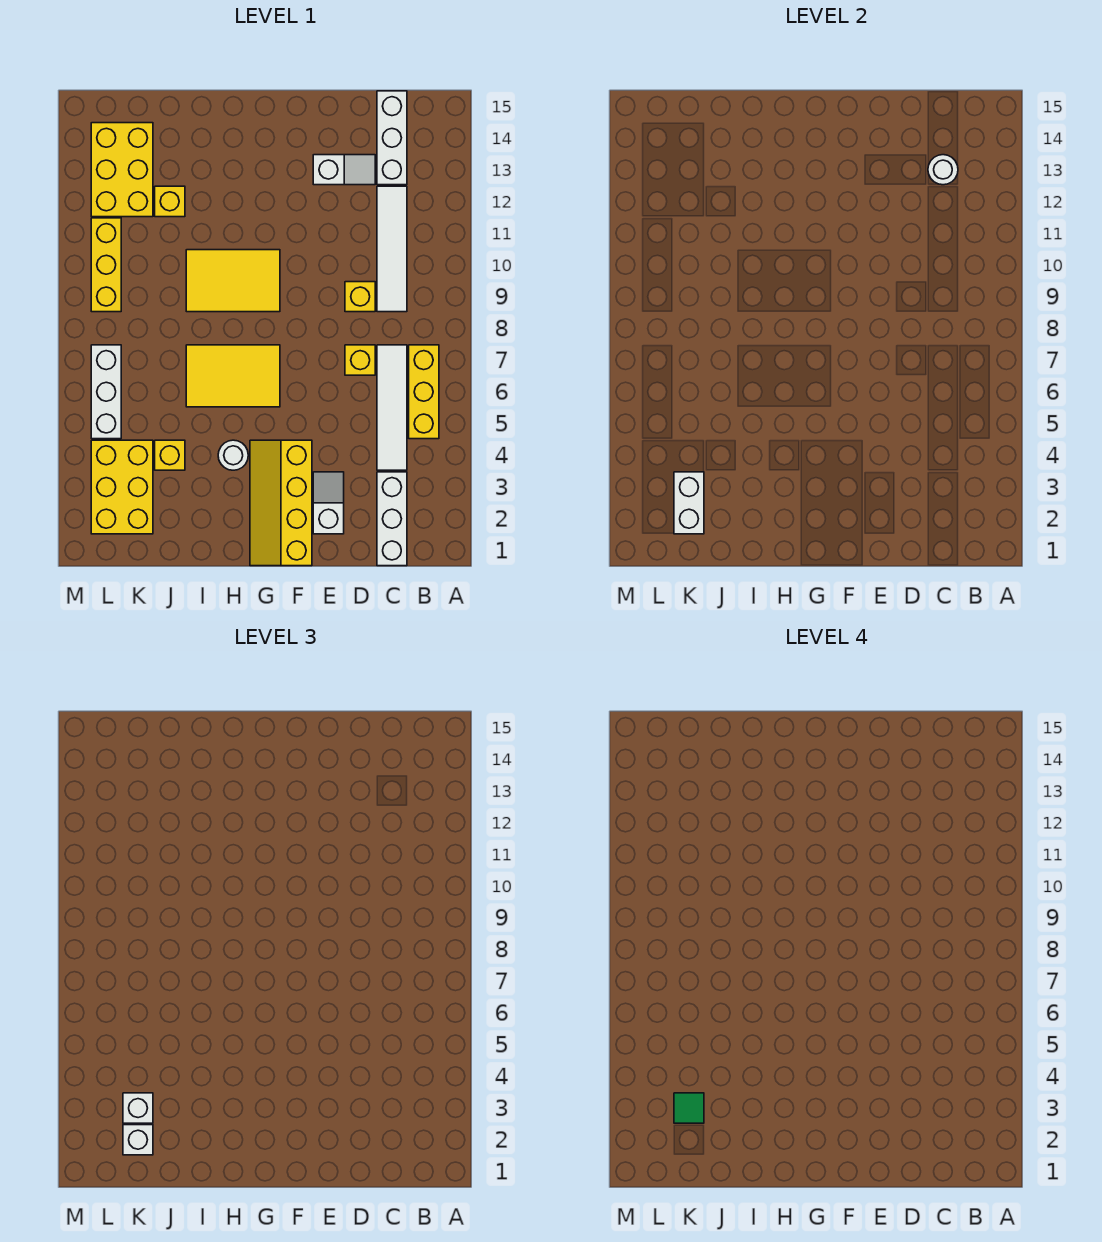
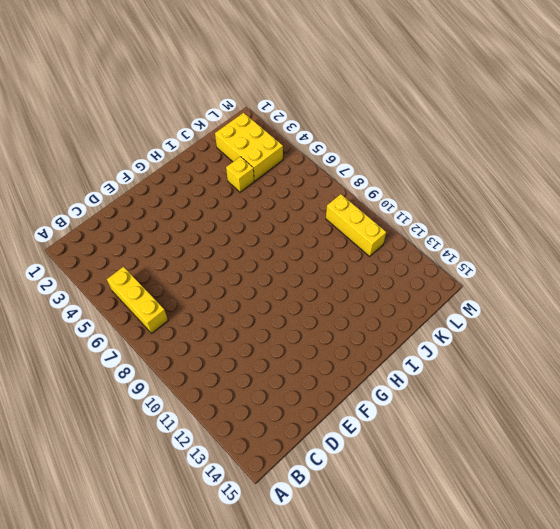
none -> white 1x3 brick [377,472,407,566]
none -> white 1x4 tile [377,345,407,470]
none -> white 1x4 tile [377,186,407,312]

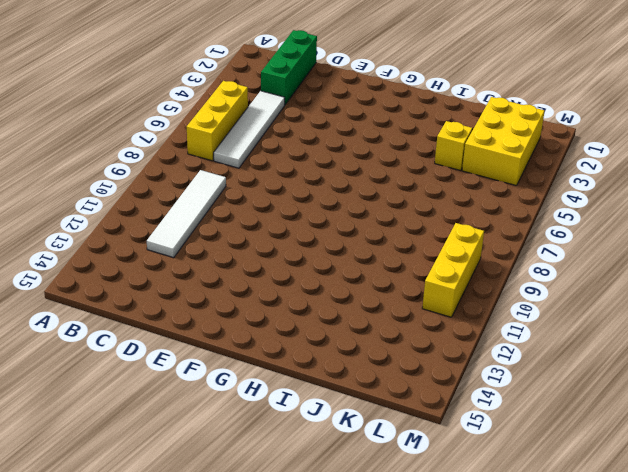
green 1x3 brick [261,30,317,105] -> white 1x3 brick [377,472,407,566]
none -> white 1x3 brick [377,91,407,185]
none -> yellow 1x1 brick [345,345,375,375]
none -> yellow 1x1 brick [345,282,375,312]

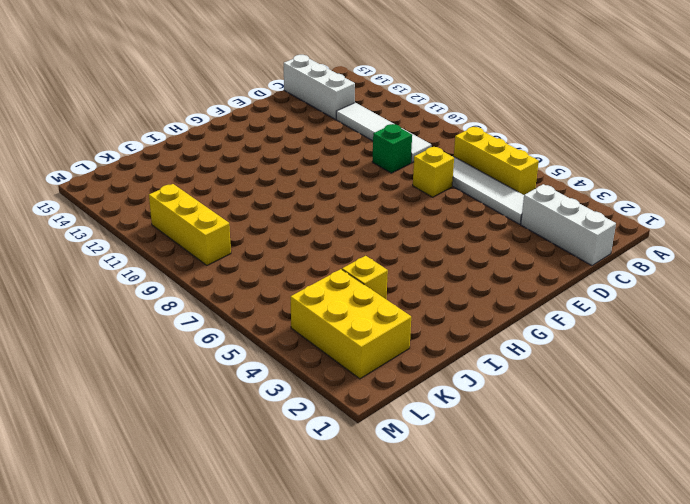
green 1x1 brick [372,124,412,173] -> yellow 1x1 brick [345,282,375,312]
none -> white 1x2 slope [313,155,375,185]
none -> white 1x2 slope [313,472,344,534]
none -> yellow 2x4 slope [250,440,312,566]

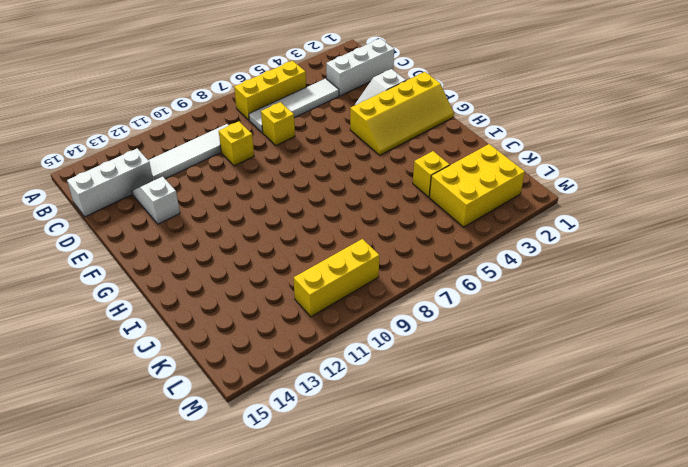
none -> yellow 2x3 tile [186,345,280,407]
none -> yellow 2x3 tile [186,250,280,312]
none -> white 1x1 round brick [218,440,248,470]

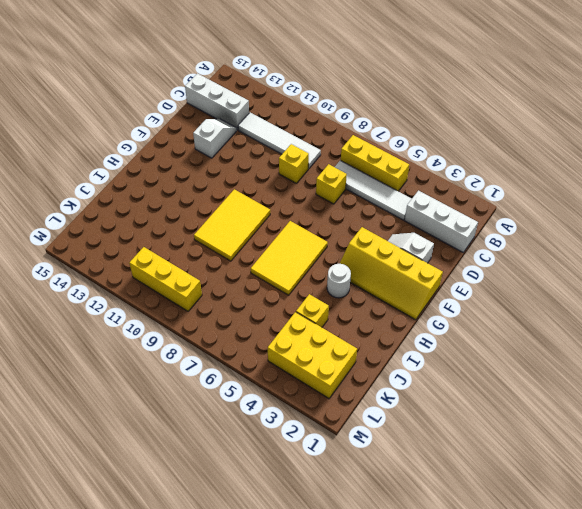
none -> yellow 1x1 brick [155,186,185,217]
none -> yellow 2x3 brick [91,123,153,217]
none -> white 1x3 brick [91,345,121,439]

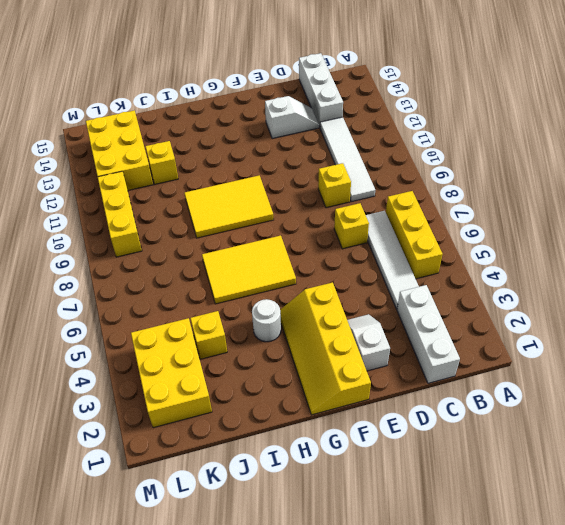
none -> white 1x3 brick [91,345,121,439]
none -> white 1x1 round brick [928,155,958,185]
none -> white 1x2 brick [674,472,704,534]

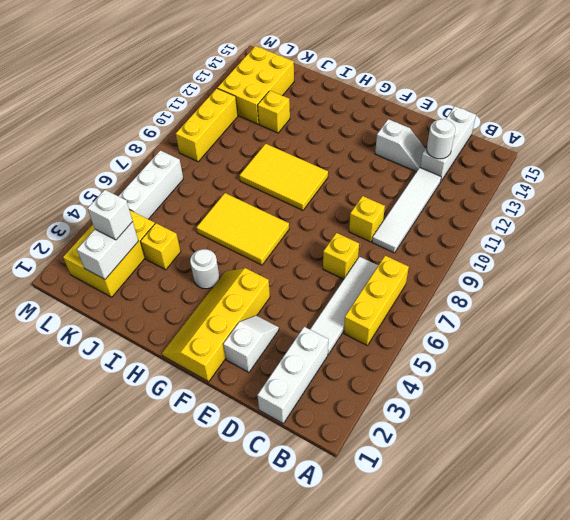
none -> white 1x1 brick [123,1125,153,1155]
none -> green 1x1 tile [674,1093,704,1123]

